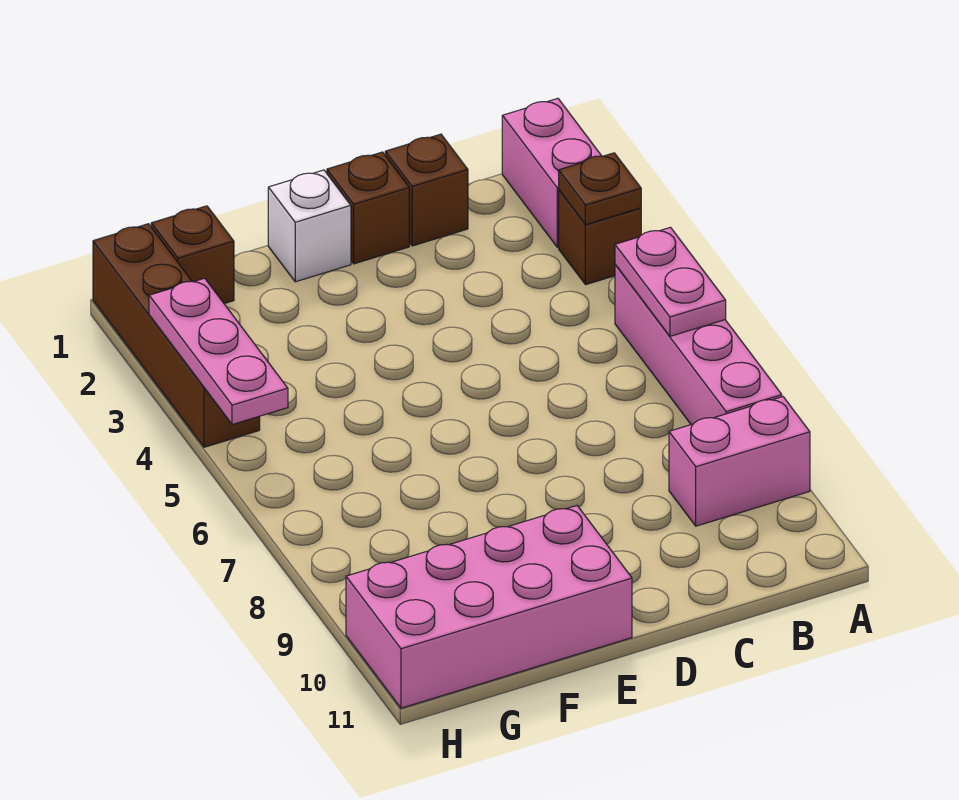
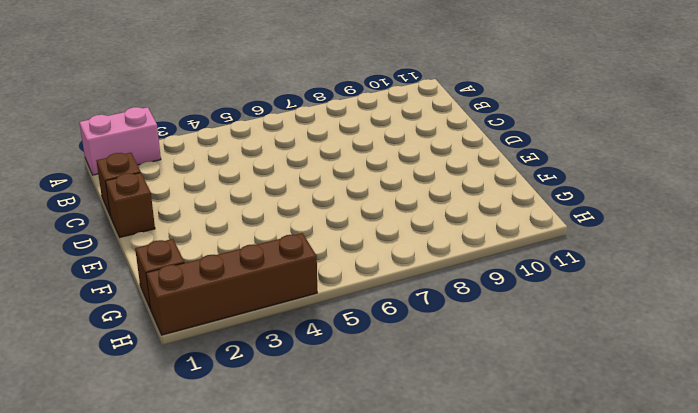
none -> brown 1x1 brick [559,190,641,285]
none -> pink 1x4 brick [615,265,782,424]
none -> pink 1x2 brick [669,397,810,526]

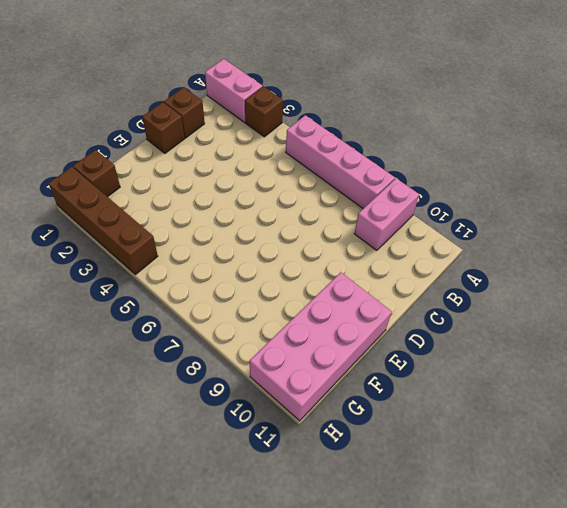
none -> white 1x1 brick [268,170,351,282]
none -> brown 1x1 plate [559,153,641,225]
none -> pink 1x2 plate [615,227,726,336]

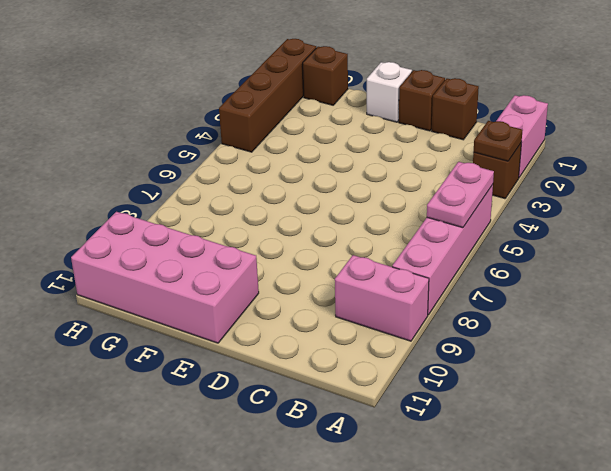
none -> pink 1x3 plate [149,278,288,425]

